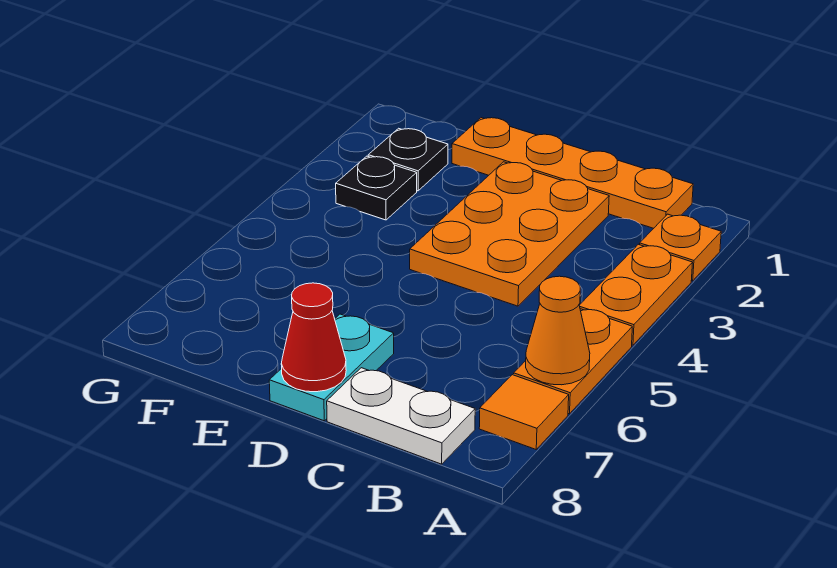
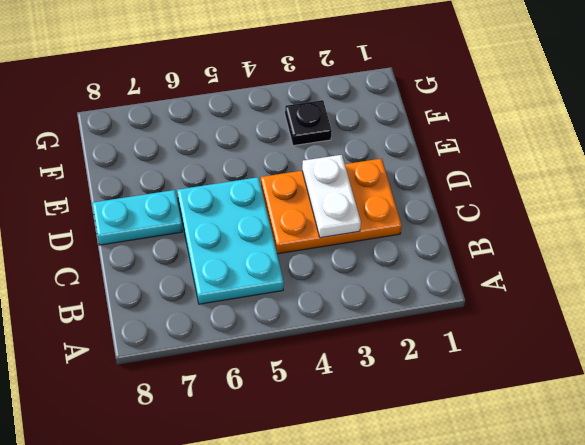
cyan 2x3 plate [177,177,284,304] -> none
white 1x2 plate [302,155,361,238] -> white 1x2 plate moved to [327,368,475,464]
none -> orange 1x1 plate [640,214,721,281]
none -> orange 1x2 plate [579,244,693,345]
none -> orange 1x2 plate [514,309,632,414]

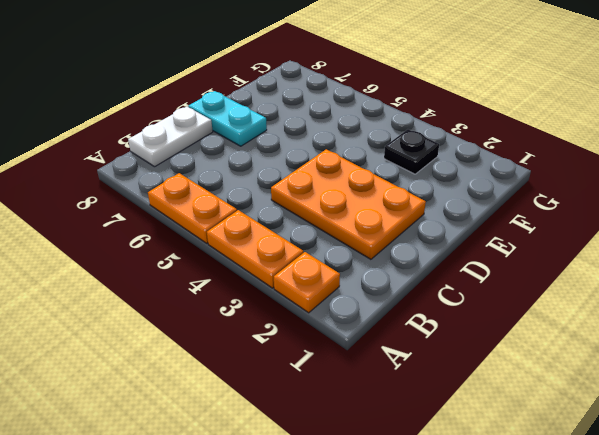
none -> orange 1x1 tile [479,375,569,449]
none -> orange 1x4 plate [452,118,693,228]
none -> black 1x1 plate [368,128,448,191]

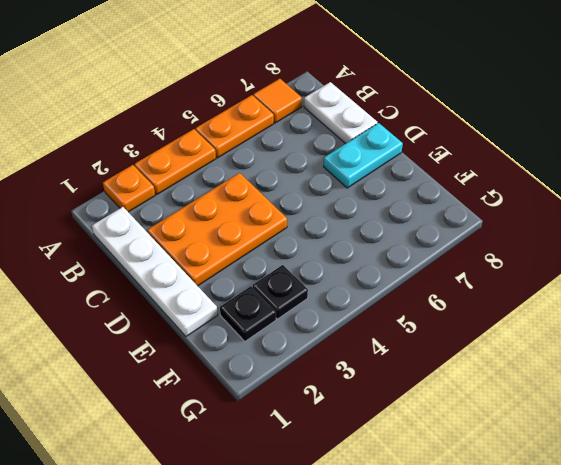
white 1x4 plate [92,207,218,336] -> orange 1x4 plate [452,118,693,228]
none -> orange 1x1 cone [526,276,590,385]
none -> red 1x1 cone [281,283,346,392]

